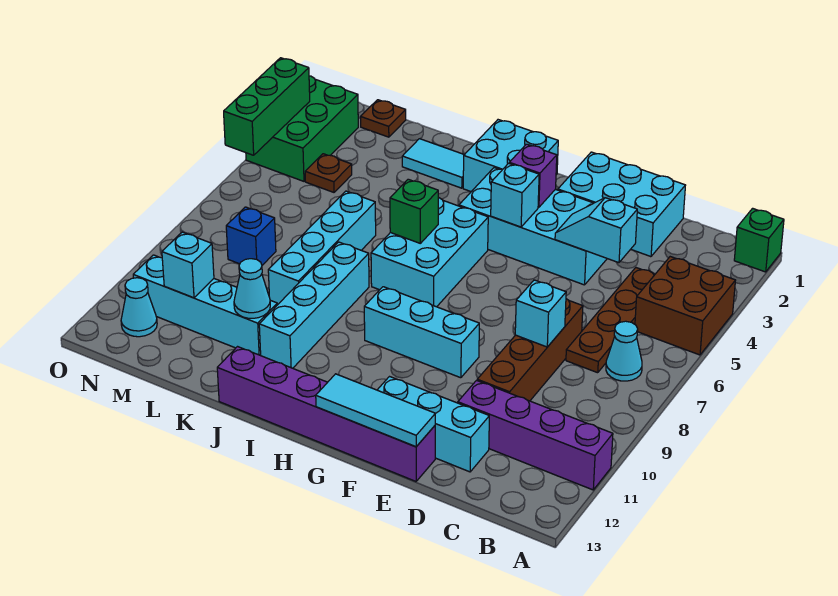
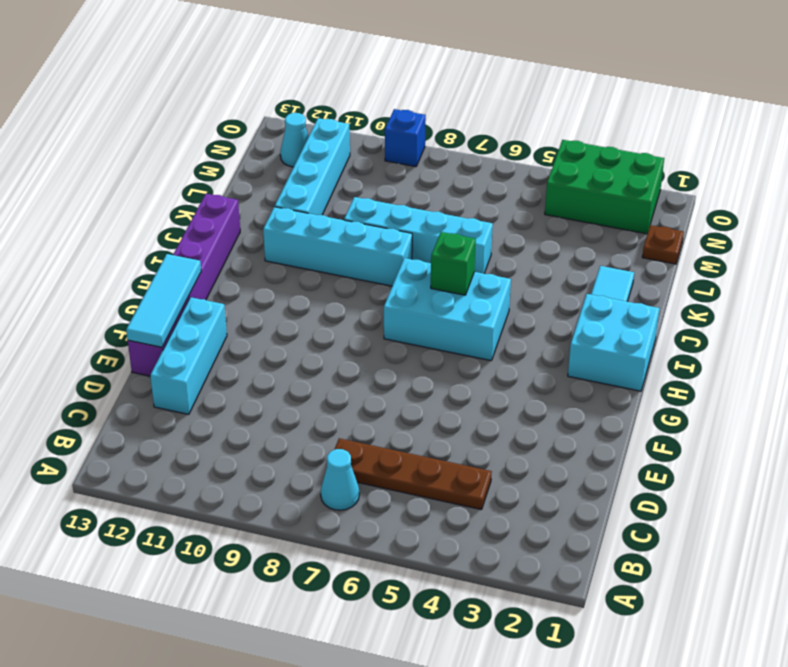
blue 1x1 brick [385,109,426,167] -> blue 1x1 brick moved to [226,207,276,265]
none -> green 1x1 brick [734,208,784,272]
none -> brown 2x2 brick [635,257,736,355]
none -> purple 1x4 brick [458,381,613,490]
none -> cyan 2x3 brick [558,152,686,257]

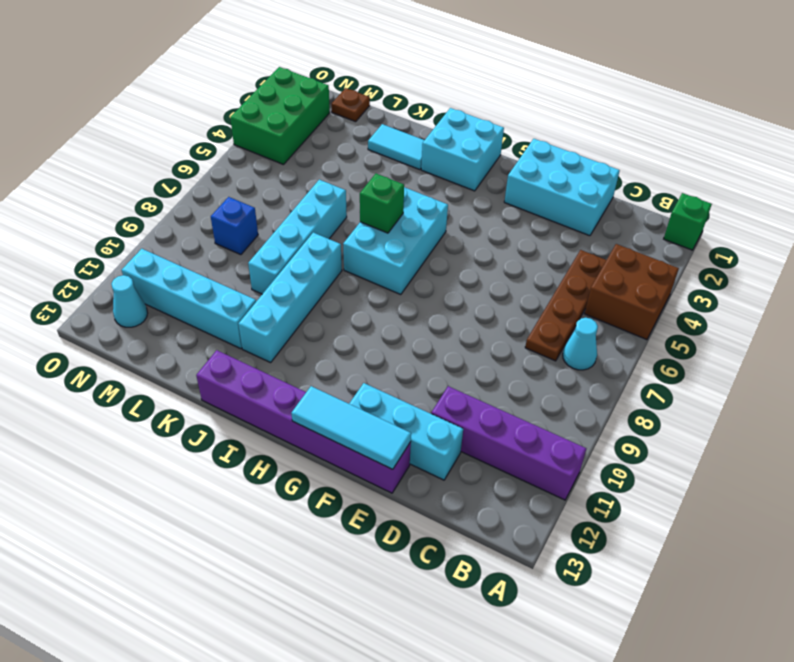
none -> brown 1x4 brick [477,299,583,401]
none -> cyan 2x4 brick [459,168,607,285]
none -> cyan 1x3 brick [364,287,479,378]
none -> brown 1x1 plate [305,154,352,192]

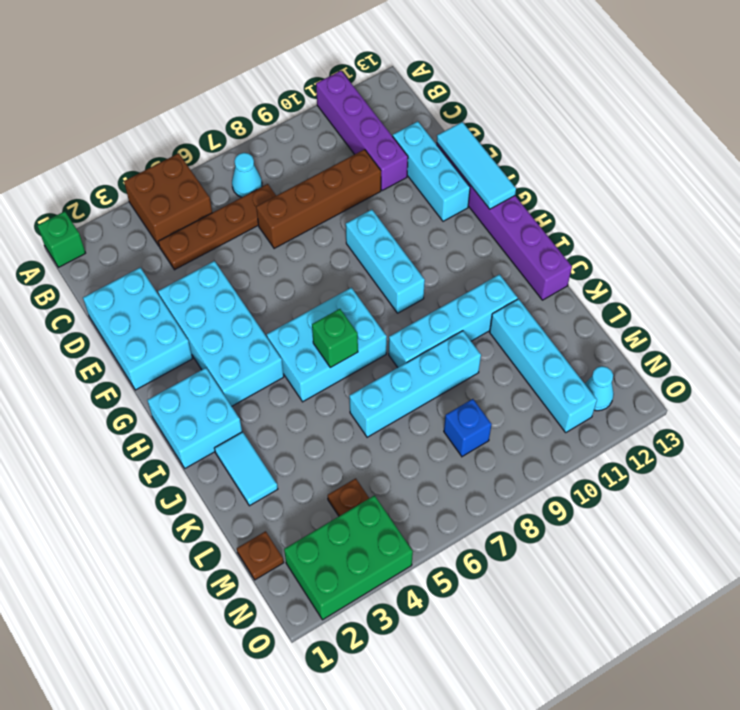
none -> cyan 1x2 slope [555,198,637,263]
none -> cyan 1x1 brick [515,280,566,347]
none -> purple 1x1 brick [509,144,557,207]
none -> cyan 1x1 brick [491,163,539,227]

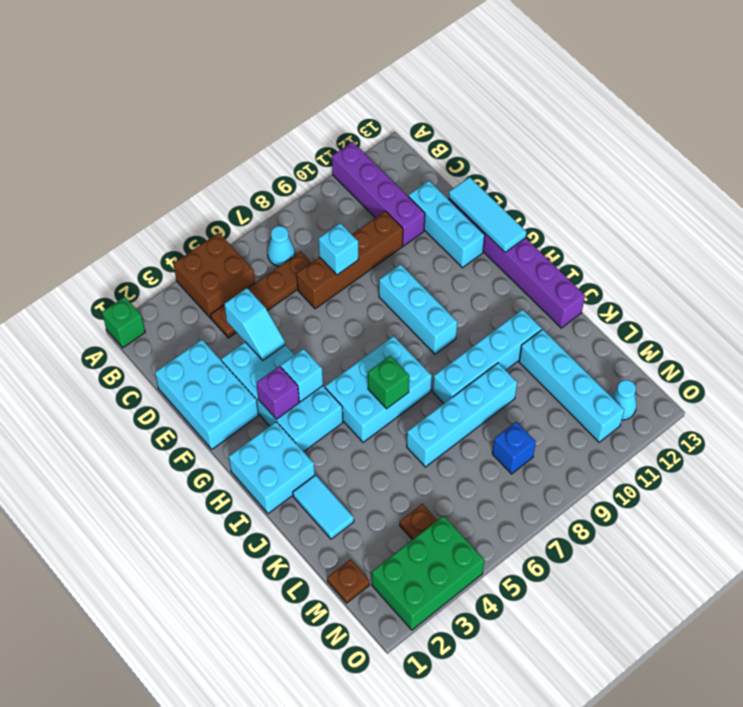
none -> cyan 1x1 cone [234,259,270,318]
none -> cyan 1x1 brick [162,232,214,298]
none -> green 1x3 brick [224,58,310,155]

